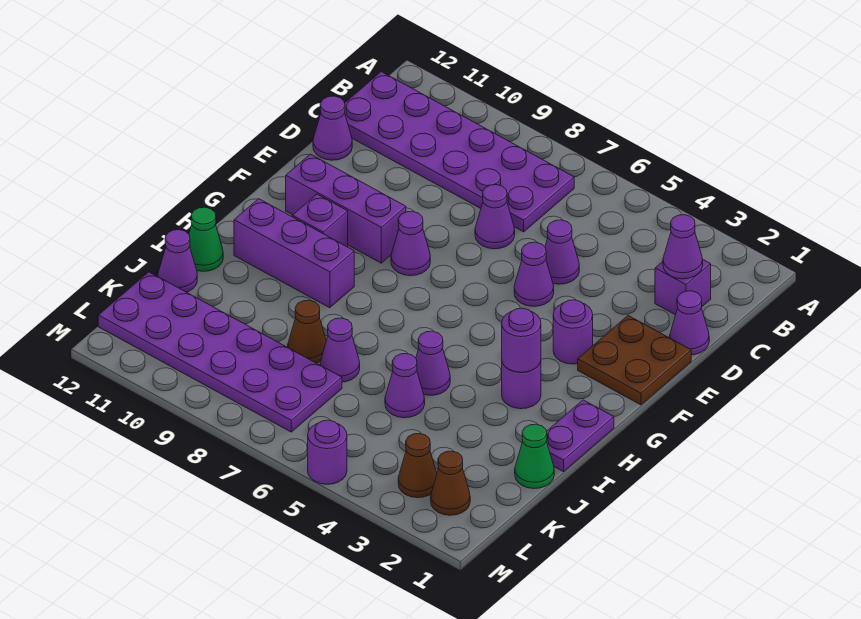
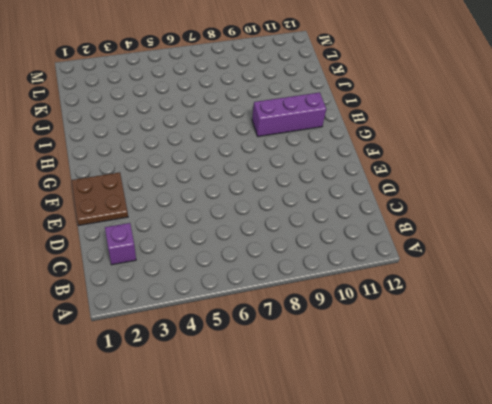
none -> purple 2x6 plate [345,72,574,232]
none -> purple 1x1 cone [670,291,709,355]
none -> purple 1x1 cone [545,220,579,284]

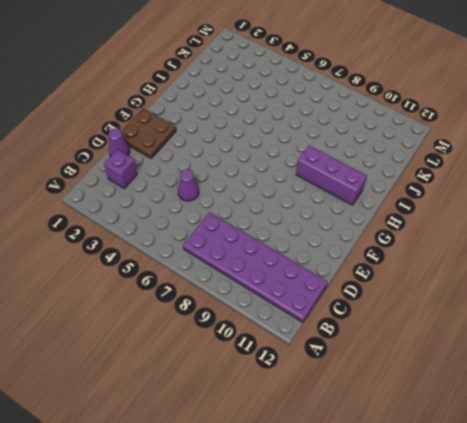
none -> purple 1x1 cone [475,185,515,249]
none -> purple 1x1 cone [313,96,352,160]
none -> purple 1x1 cone [514,242,554,306]

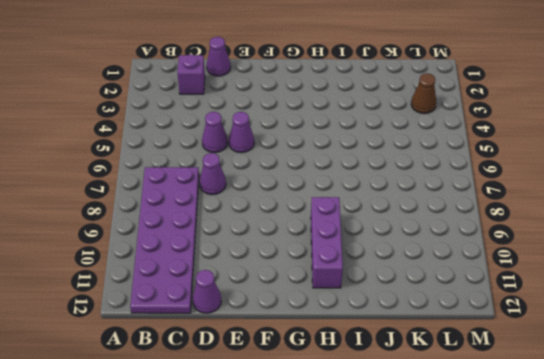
none -> brown 2x2 plate [578,316,691,405]
none -> purple 1x1 round brick [553,300,593,364]
none -> purple 1x1 cone [391,211,430,276]

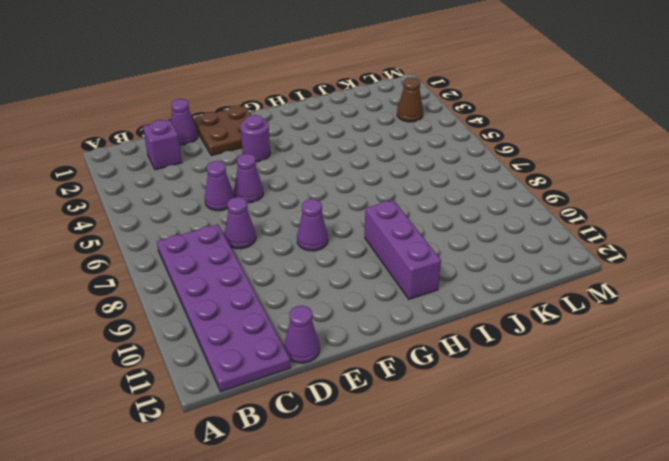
none -> purple 1x3 brick [286,154,406,263]
none -> purple 1x1 brick [292,194,348,247]
none -> purple 1x2 plate [546,400,614,472]

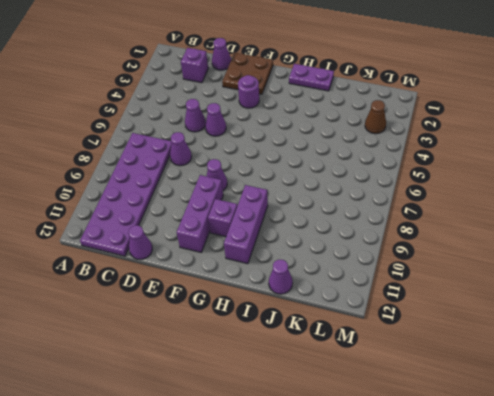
none -> purple 1x1 round brick [502,361,541,409]
none -> purple 1x1 cone [416,331,450,395]
none -> green 1x1 cone [189,207,223,271]

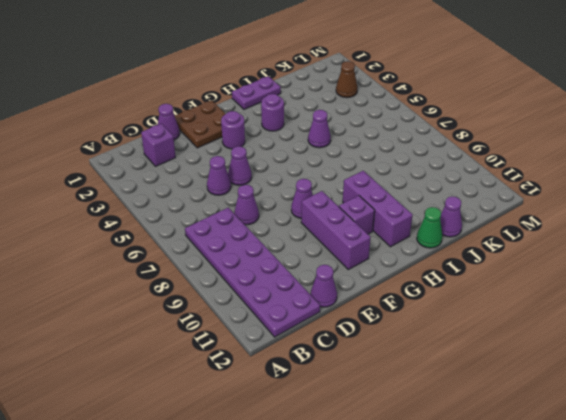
none -> green 1x1 cone [515,424,554,489]
none -> purple 1x1 cone [385,354,425,418]
none -> purple 1x1 cone [320,318,360,382]

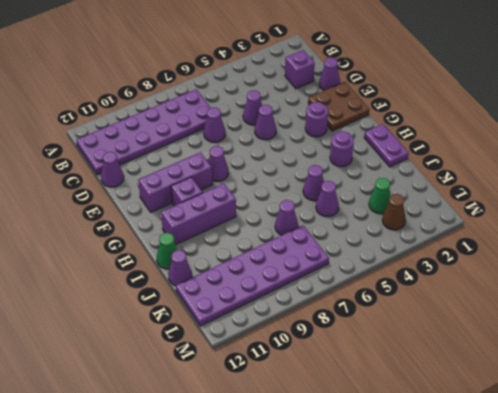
green 1x1 cone [369,178,391,214] -> green 1x1 cone moved to [515,424,554,489]
none -> brown 1x1 cone [288,300,326,363]
none -> brown 1x1 cone [431,451,470,515]
none -> purple 1x1 round brick [308,420,347,484]

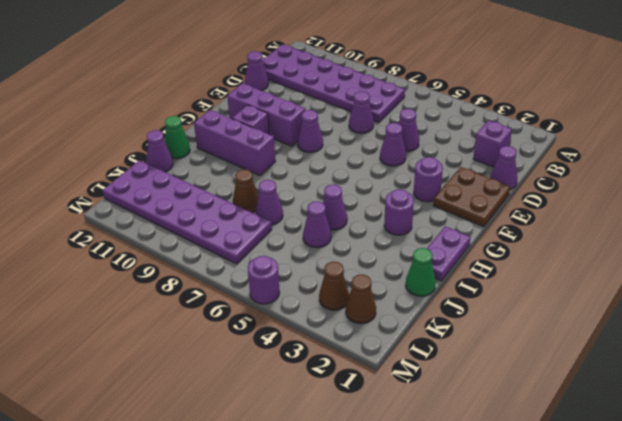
none -> purple 1x1 cone [663,215,703,279]
none -> purple 1x1 round brick [502,308,541,372]

